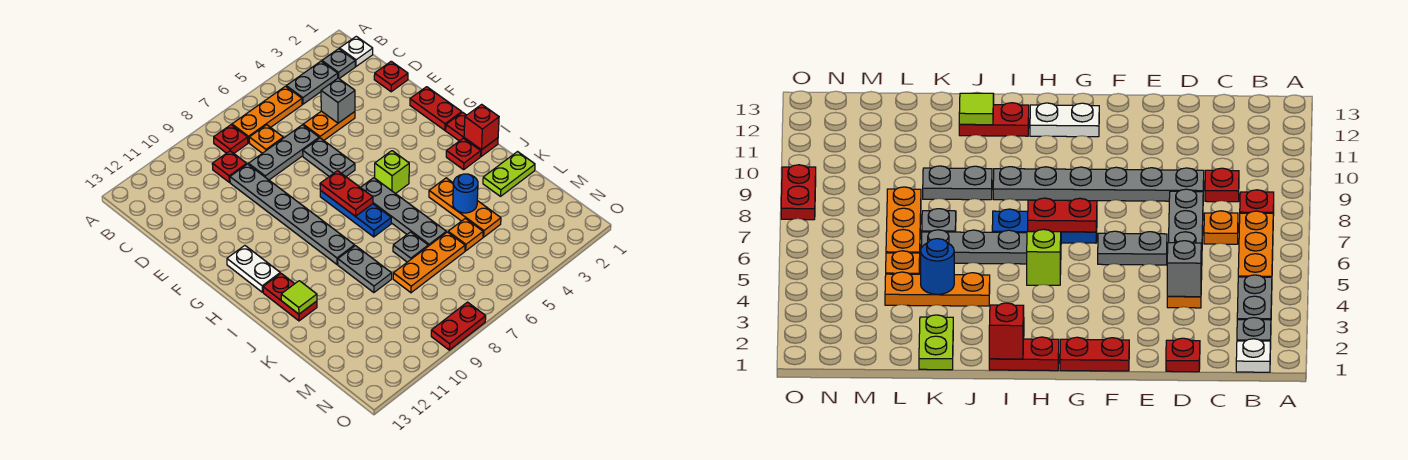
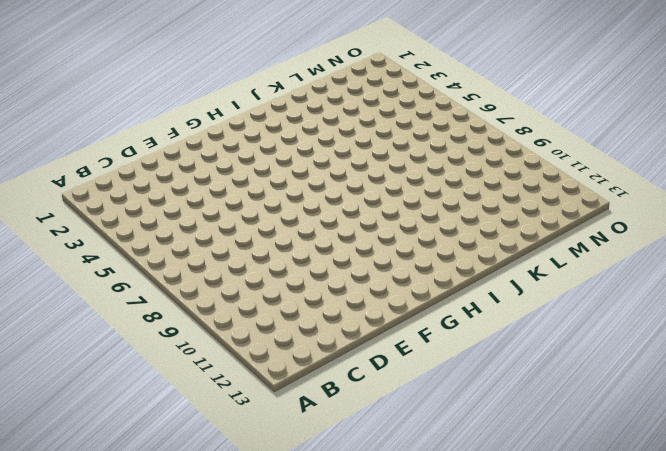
none -> white 1x1 plate [340,36,373,66]
none -> grey 1x1 plate [322,49,355,78]
none -> grey 1x2 plate [286,61,338,104]
none -> orange 1x3 plate [232,86,302,143]

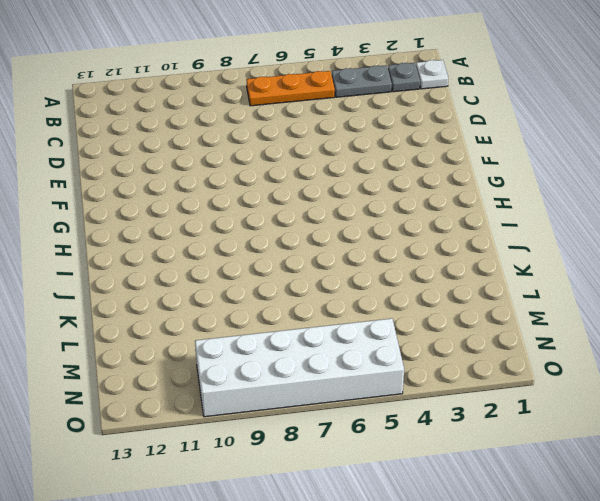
white 2x6 brick [195,318,404,417] -> red 1x2 plate [431,302,486,350]
none -> red 1x1 plate [214,125,248,153]
none -> orange 1x1 plate [249,125,283,153]
none -> red 1x1 plate [212,151,247,182]
none -> red 1x1 plate [374,61,408,92]

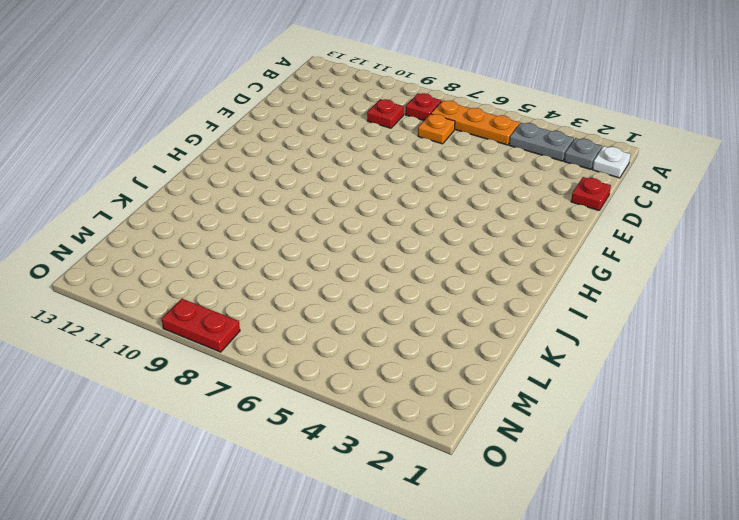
none -> orange 1x2 plate [303,111,355,140]
none -> grey 1x3 plate [249,125,319,180]
none -> grey 1x6 plate [230,164,355,264]
none -> grey 1x2 plate [303,138,355,176]

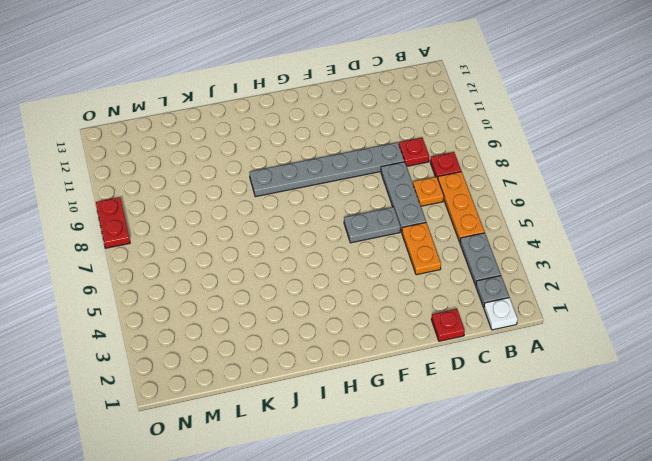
none -> red 1x2 plate [410,87,462,130]
none -> blue 1x3 plate [320,190,391,237]
none -> white 1x2 plate [227,246,280,292]
none -> red 1x2 plate [446,112,498,156]

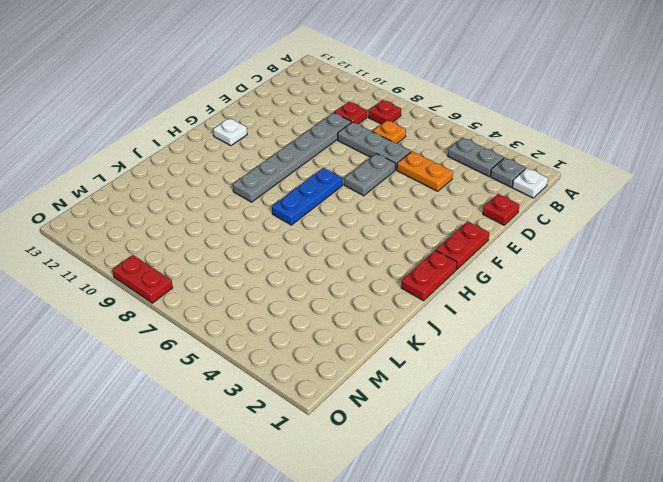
white 1x1 plate [213,118,247,146] -> white 1x2 plate [227,246,280,292]
none -> orange 1x3 plate [232,86,302,143]
none -> lime 1x1 brick [375,151,409,194]
none -> grey 1x4 plate [360,178,446,246]
none -> red 1x1 plate [446,138,481,170]

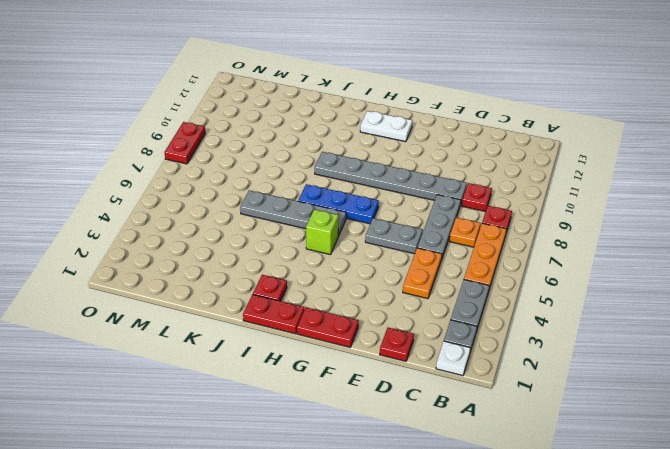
none -> red 1x2 plate [263,274,317,321]
none -> orange 1x3 plate [429,178,501,237]
none -> grey 1x2 plate [338,246,392,293]
none -> lime 1x2 plate [483,152,535,196]

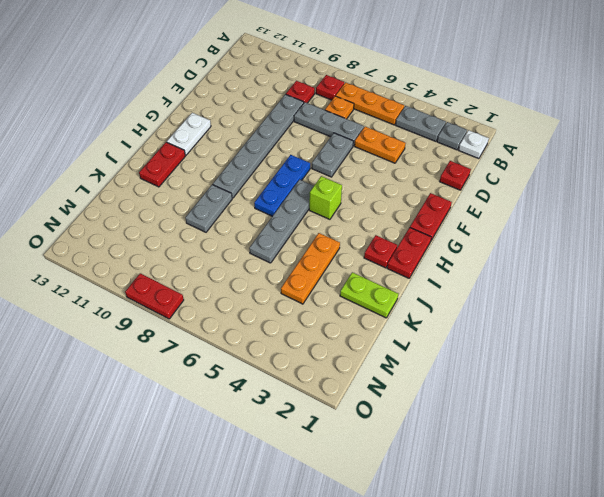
none -> grey 1x1 plate [393,232,428,262]
none -> orange 1x1 plate [448,218,483,251]
none -> orange 1x3 plate [393,232,465,293]
none -> grey 1x1 brick [321,78,355,123]

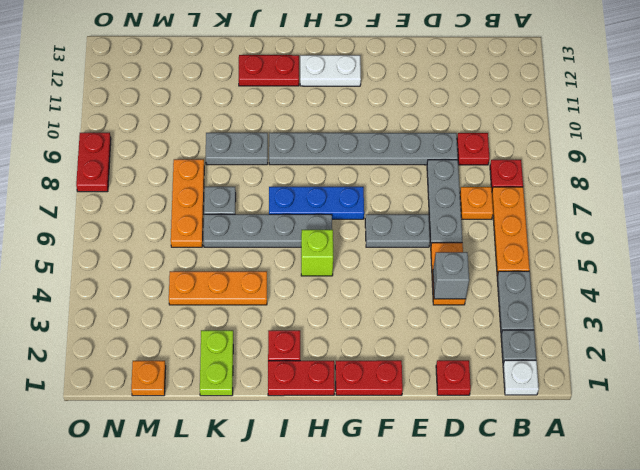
orange 1x1 plate [131,361,166,396] -> orange 1x1 plate moved to [448,218,483,251]
none -> red 1x2 plate [320,171,373,216]
none -> red 1x1 brick [464,104,499,150]
none -> lime 1x1 tile [281,281,317,314]
none -> blue 1x1 round brick [453,174,478,213]

